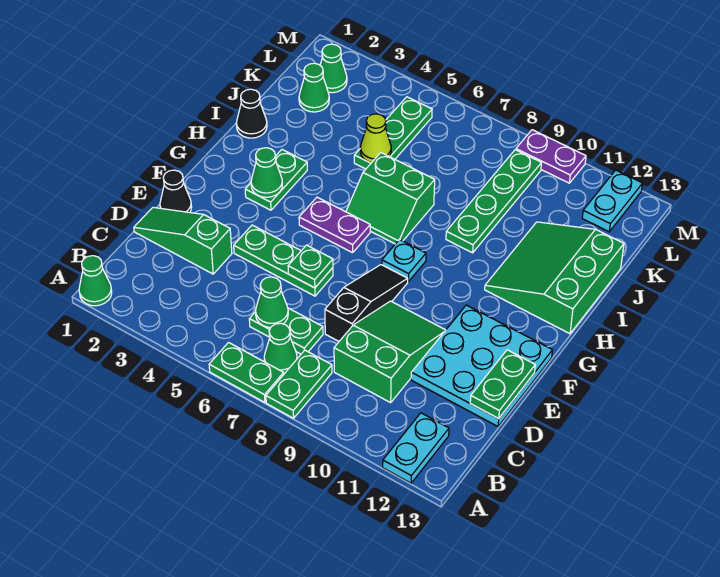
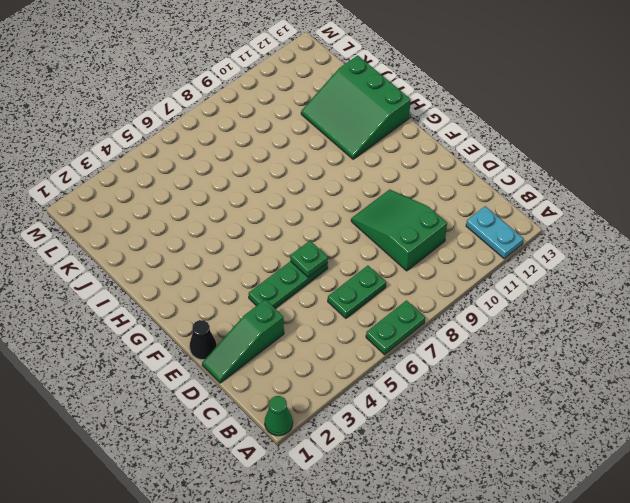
none -> green 1x2 plate [266,350,332,418]
none -> green 1x1 cone [264,323,297,374]
none -> black 1x3 slope [325,265,408,341]

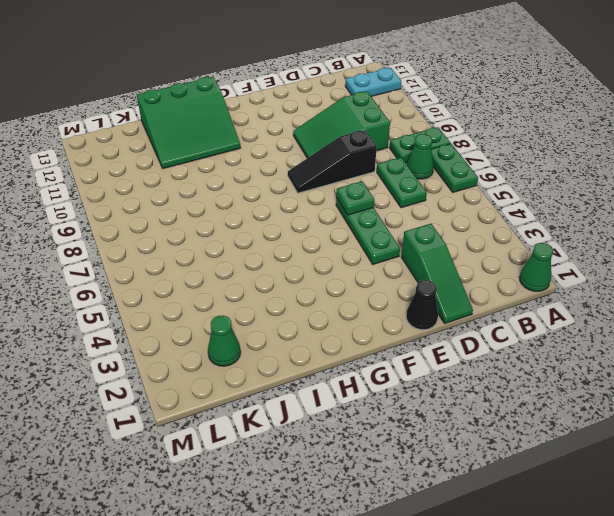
none -> cyan 3x3 plate [411,305,552,426]
none -> green 1x2 plate [245,150,307,210]
none -> purple 1x2 plate [299,197,370,253]

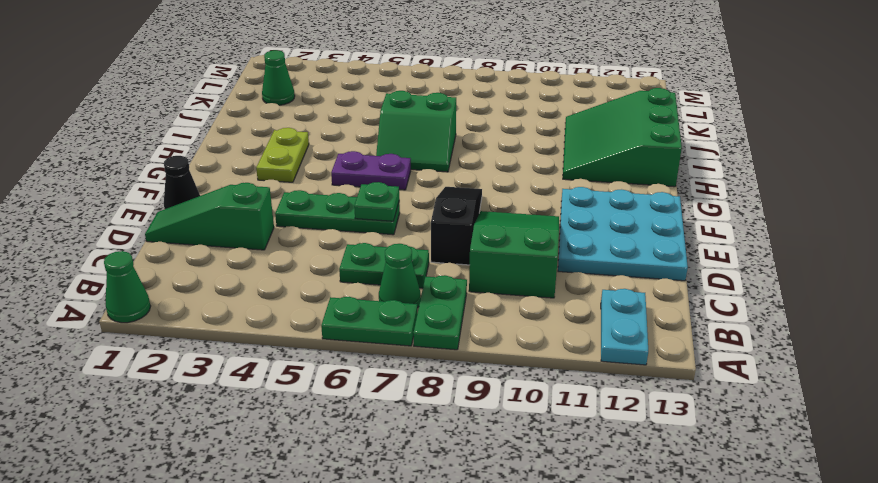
lime 1x2 plate [256,128,309,182] -> green 1x2 plate [245,150,307,210]
none -> cyan 1x1 plate [382,239,426,282]
none -> black 1x1 cone [236,89,267,138]
none -> green 1x4 plate [446,150,541,253]

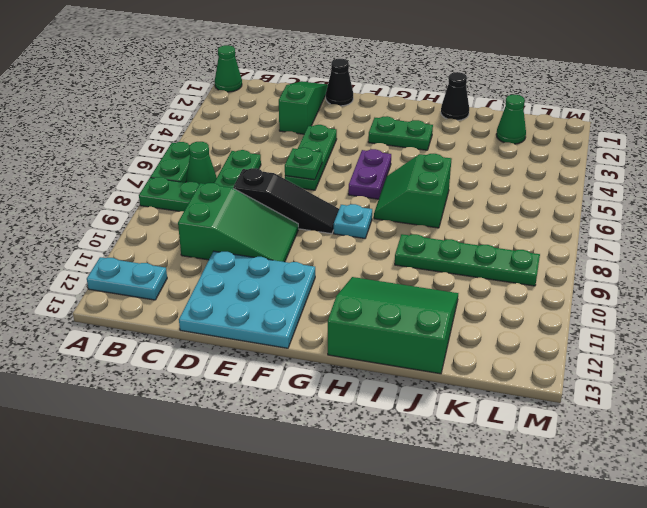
none -> green 1x3 plate [354,97,432,169]
none -> green 1x1 cone [320,44,347,93]
none -> cyan 1x2 plate [582,170,642,232]

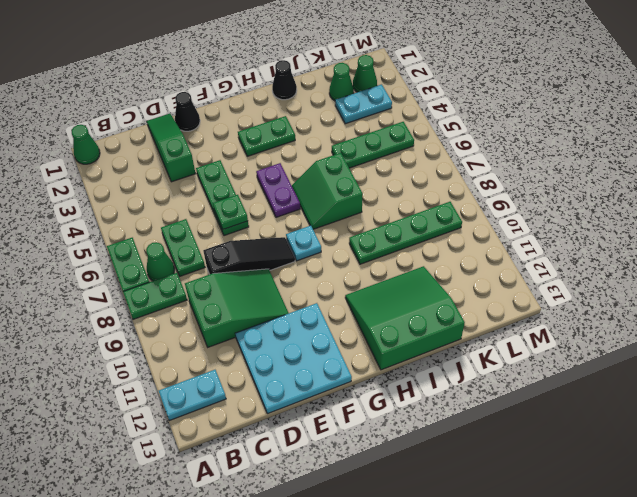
cyan 1x2 plate [335,84,392,124] -> cyan 1x2 plate moved to [582,170,642,232]
none -> purple 1x2 plate [516,130,586,183]
none -> green 1x1 cone [256,277,288,327]
none -> green 1x2 plate [470,350,535,418]

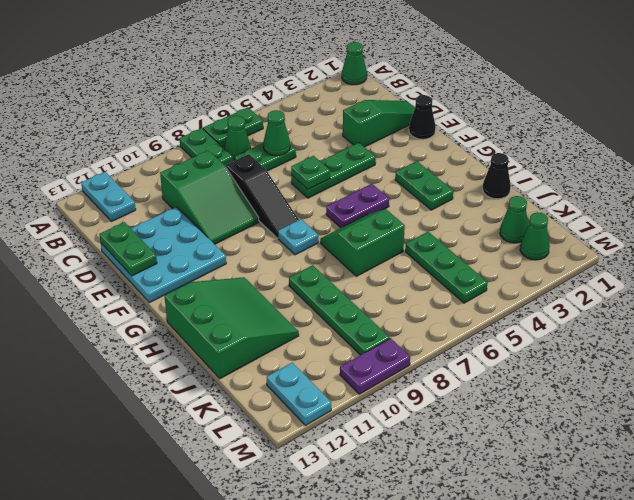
none -> green 1x1 cone [251,148,282,197]
none -> lime 1x1 cone [360,114,391,163]

